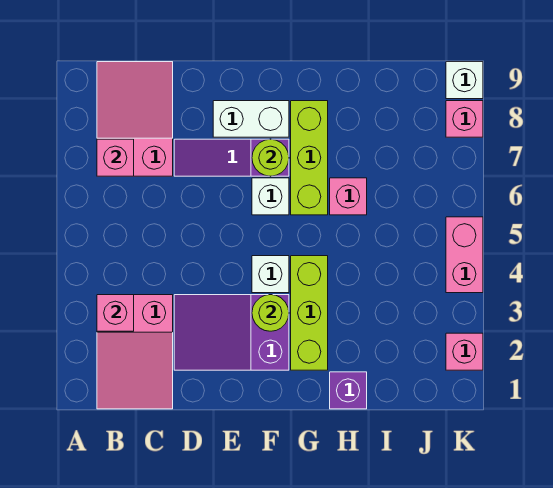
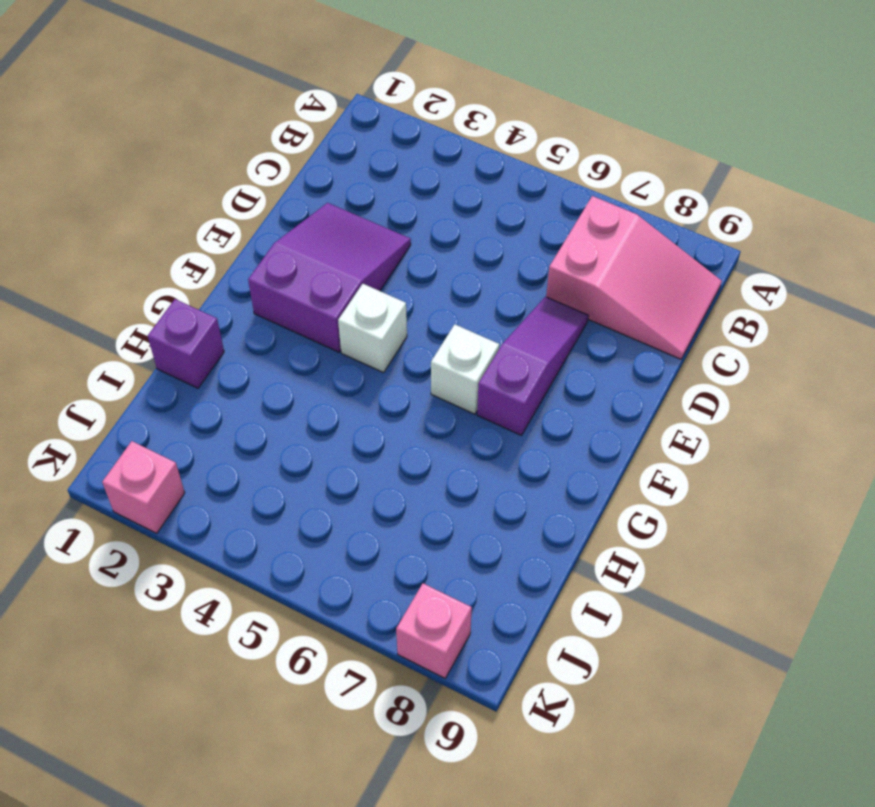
none -> pink 2x3 slope [97,295,173,409]
none -> white 1x2 brick [213,101,289,137]
none -> lime 1x3 brick [291,256,328,370]

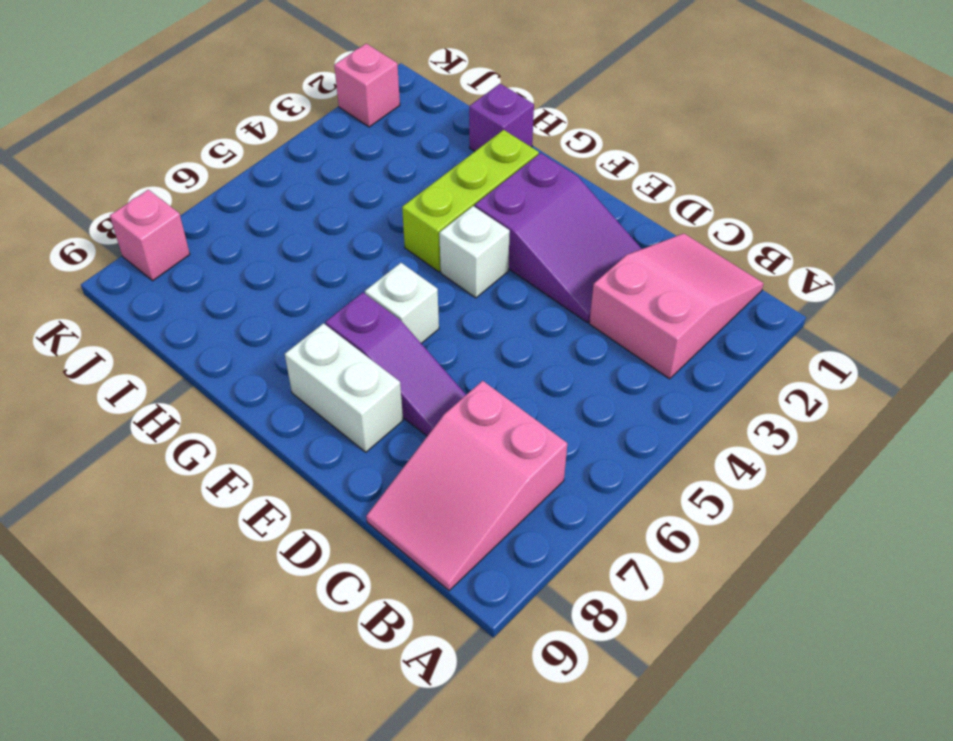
none -> lime 1x3 brick [291,101,328,215]
none -> pink 1x1 brick [330,178,367,215]
none -> pink 1x2 brick [446,217,483,293]

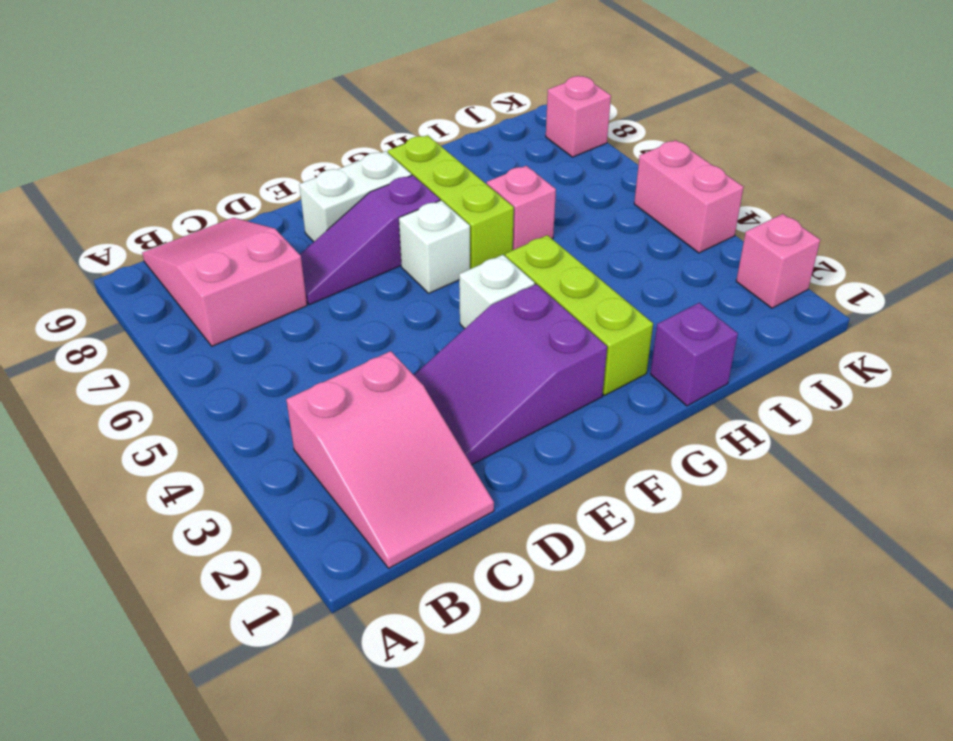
none -> white 1x1 brick [446,62,483,99]
none -> pink 1x1 brick [97,295,134,331]
none -> pink 1x1 brick [97,139,134,176]

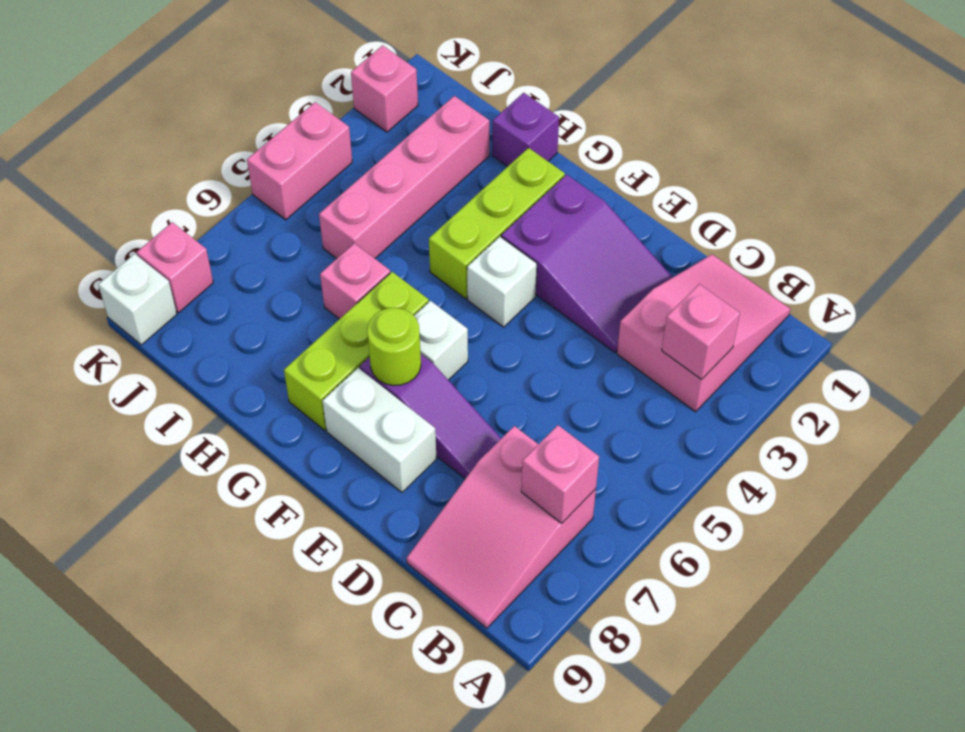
pink 1x4 brick [319,96,489,259] -> none
none -> lime 1x1 round brick [252,295,289,331]

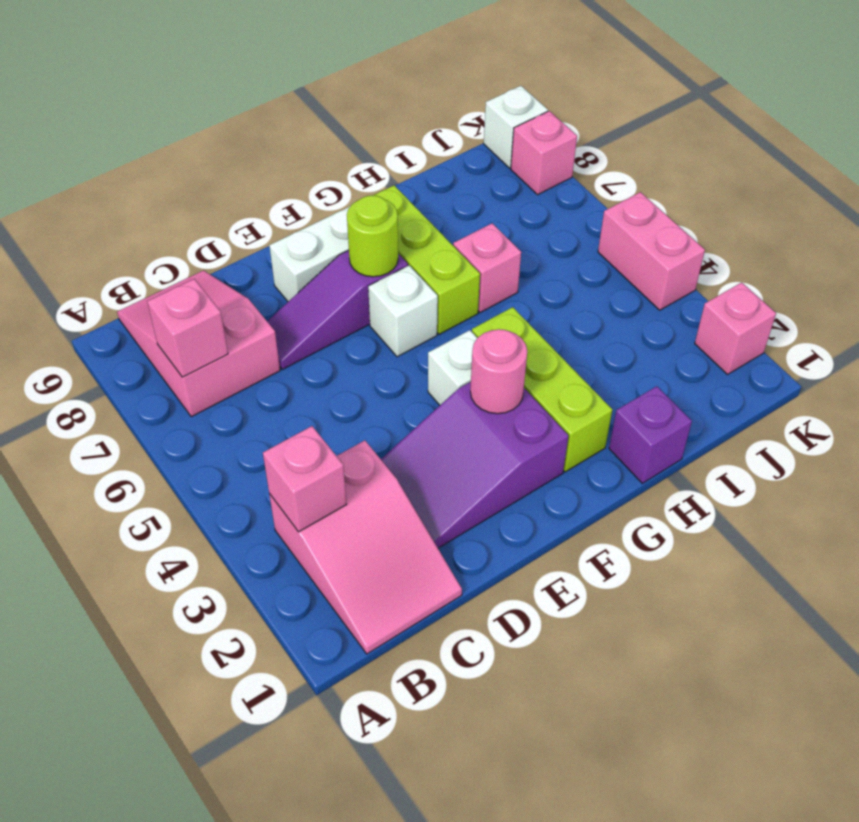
pink 1x1 round brick [470,329,527,414] -> lime 1x1 round brick [252,295,289,331]

